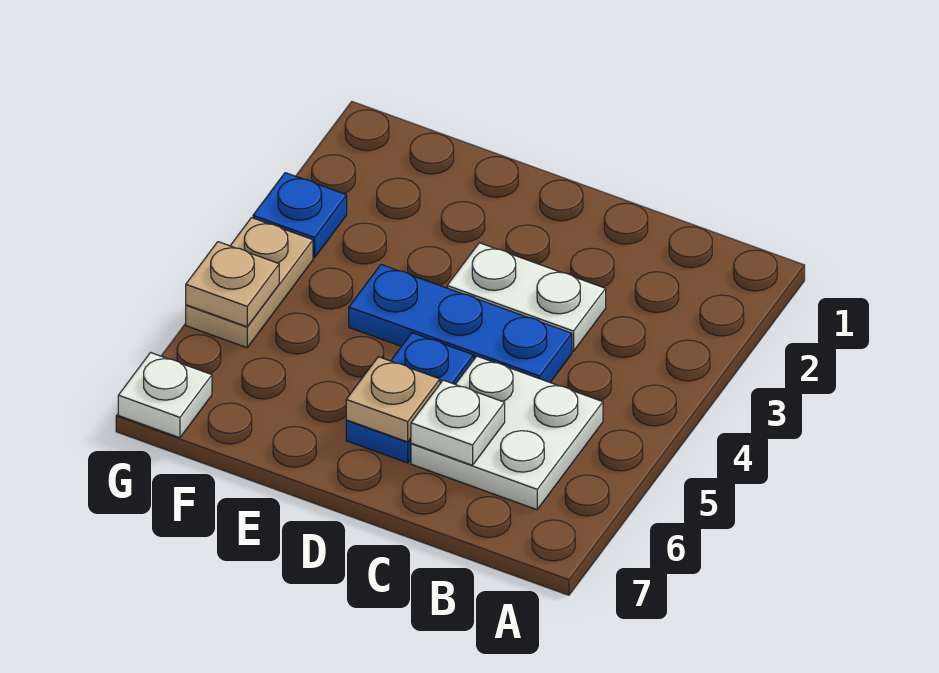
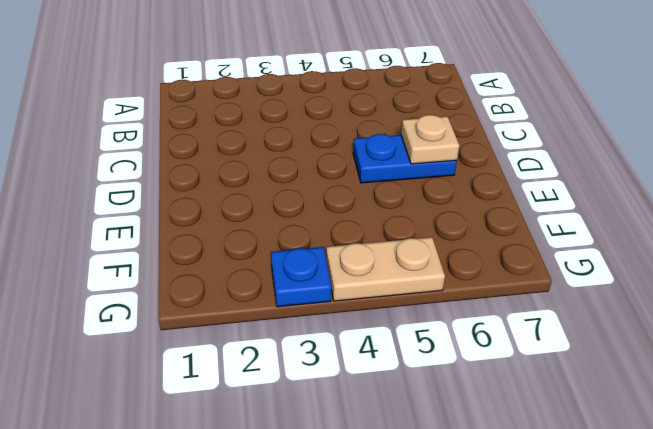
none -> white 2x2 plate [411,356,603,510]
none -> white 1x2 plate [447,243,606,351]

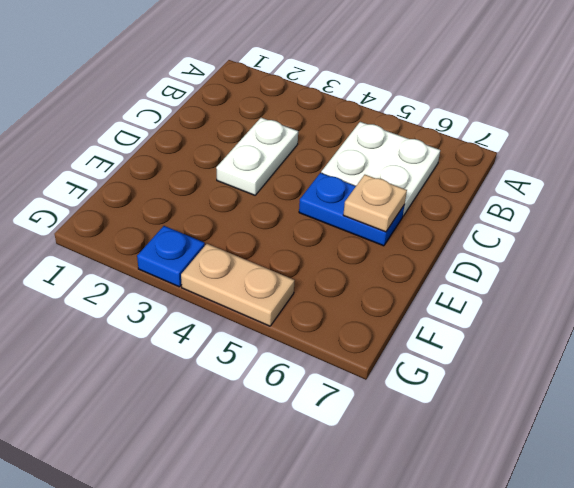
none -> blue 1x3 plate [349,265,572,382]
none -> white 1x1 plate [118,353,212,438]

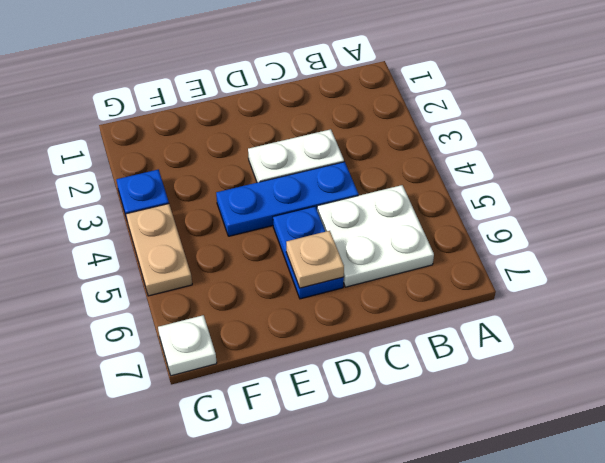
none -> white 1x1 plate [411,380,505,465]
none -> tan 1x1 plate [186,242,279,327]

